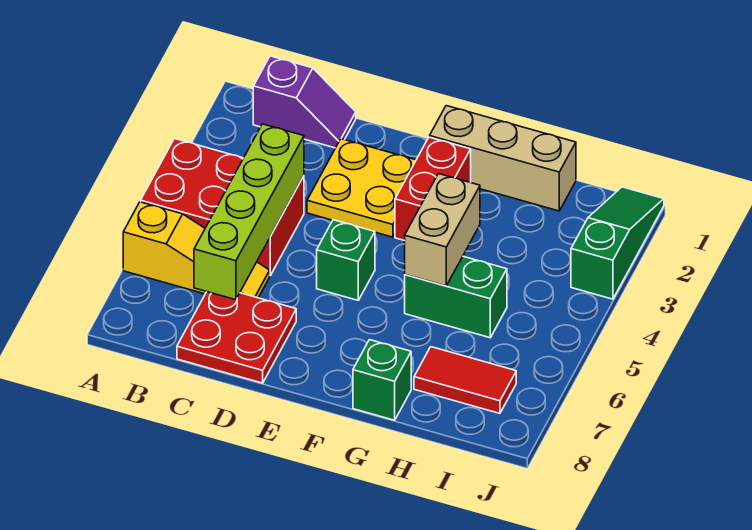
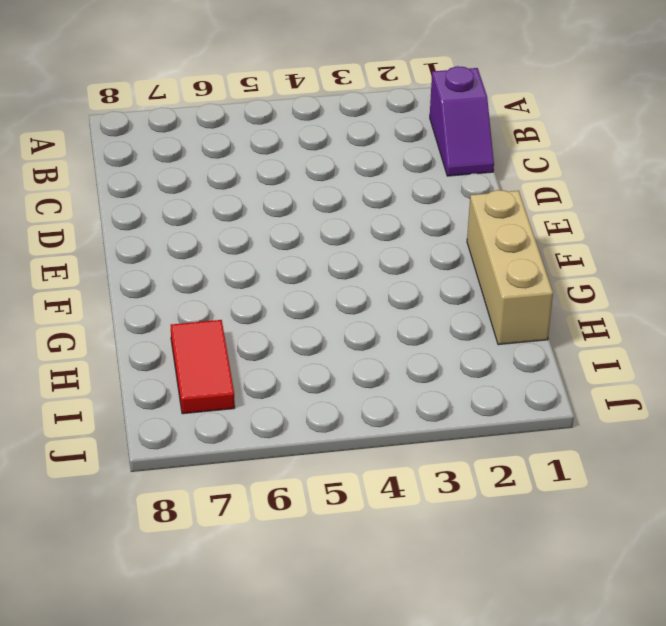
none -> red 2x3 brick [141,139,304,275]
none -> yellow 1x3 slope [123,202,270,298]
none -> red 2x2 plate [177,292,296,383]

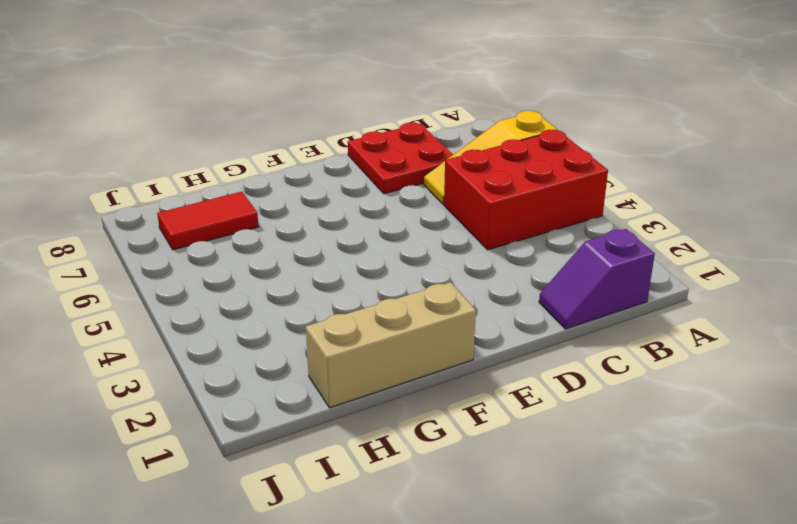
none -> yellow 2x2 plate [307,139,416,237]
none -> green 1x1 brick [317,220,375,300]
none -> red 1x2 brick [395,137,471,241]

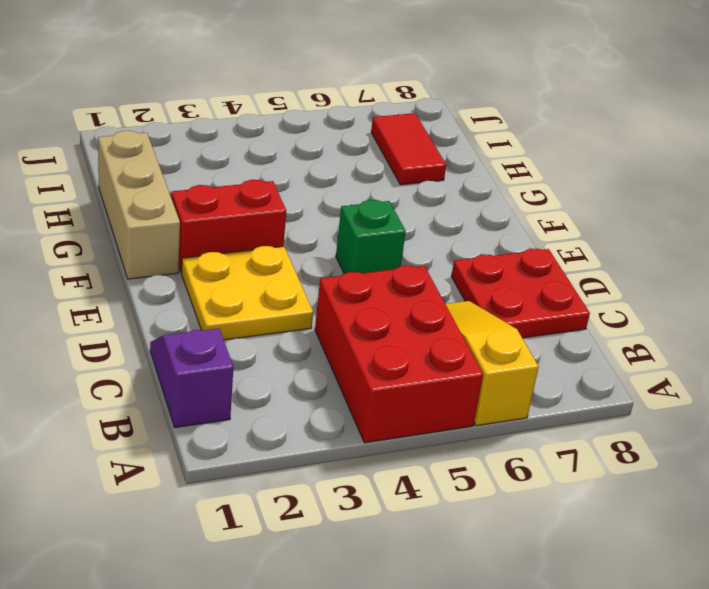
none -> green 1x2 brick [405,257,507,338]
none -> green 1x1 brick [353,340,411,420]
none -> green 1x3 slope [571,187,664,299]

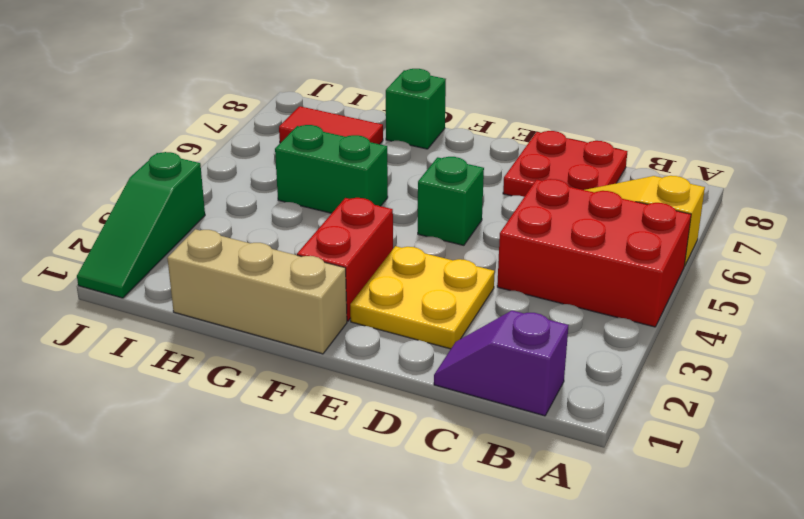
none -> lime 1x4 brick [194,124,304,300]
none -> tan 1x2 brick [405,174,480,286]

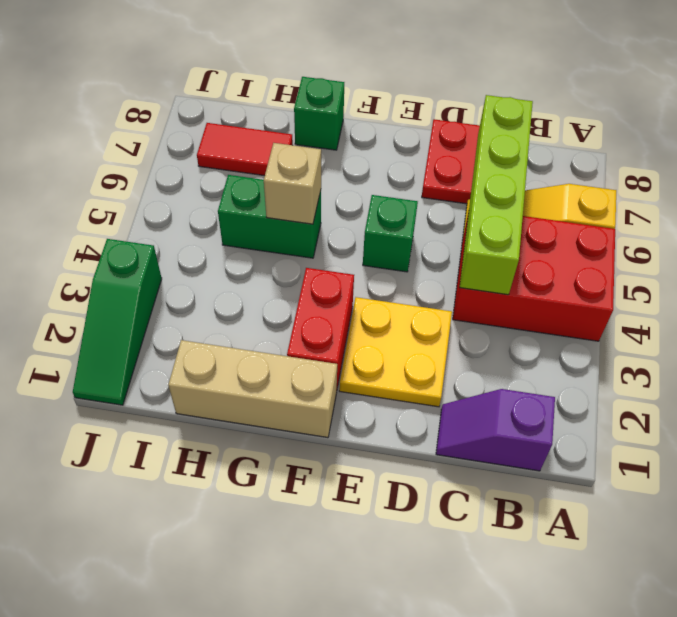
tan 1x1 brick [264,143,321,224] -> tan 1x2 brick [405,174,480,286]

